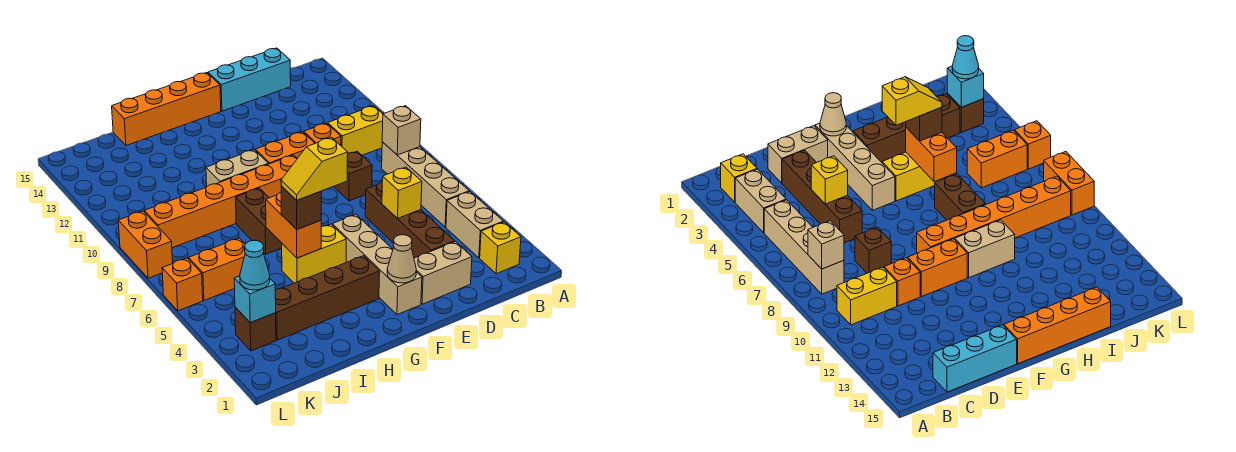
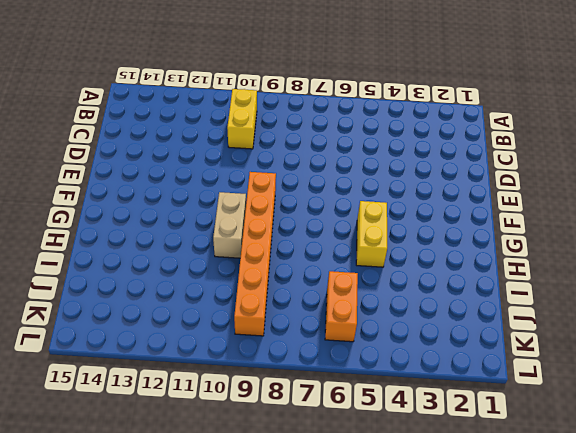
none -> yellow 1x1 brick [480,222,521,274]
none -> tan 1x2 brick [446,192,503,258]
none -> tan 1x4 brick [382,142,469,227]

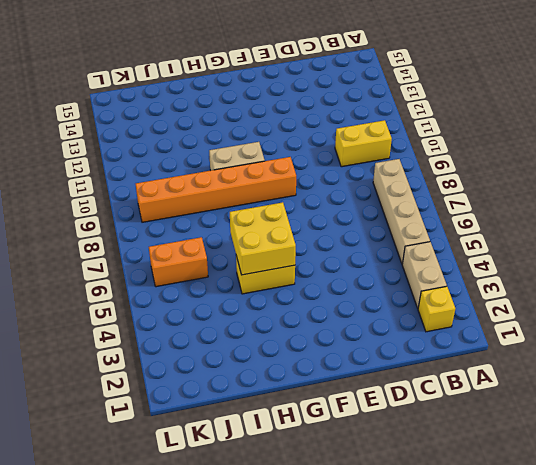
yellow 2x2 brick [230,202,296,275] -> orange 1x2 brick [266,192,321,258]
none -> cyan 1x3 brick [208,48,291,111]
none -> tan 1x2 brick [414,242,472,304]
none -> brown 1x4 brick [365,182,455,258]

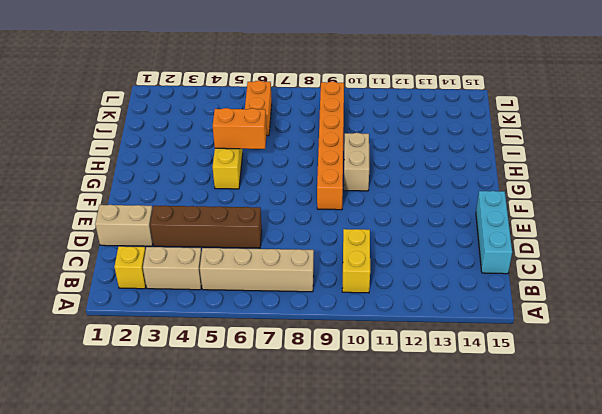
tan 1x2 brick [95,205,153,246] -> tan 1x2 brick turned to [414,242,472,304]
none -> brown 1x1 brick [334,151,372,201]
none -> orange 1x1 brick [304,123,341,145]
none -> orange 1x2 brick [255,132,315,164]

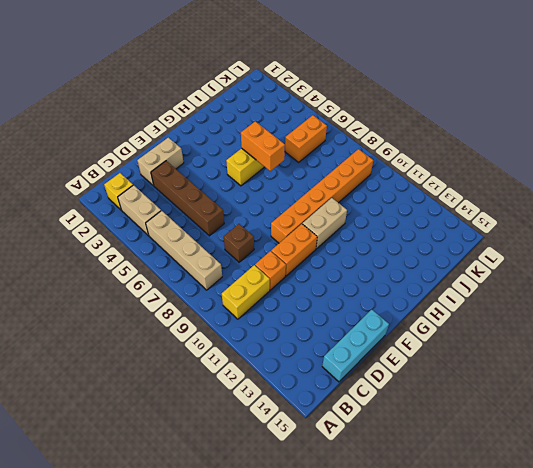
none -> tan 1x4 brick [332,215,422,315]
none -> orange 1x4 brick [112,73,221,145]
none -> brown 1x4 brick [275,256,380,340]

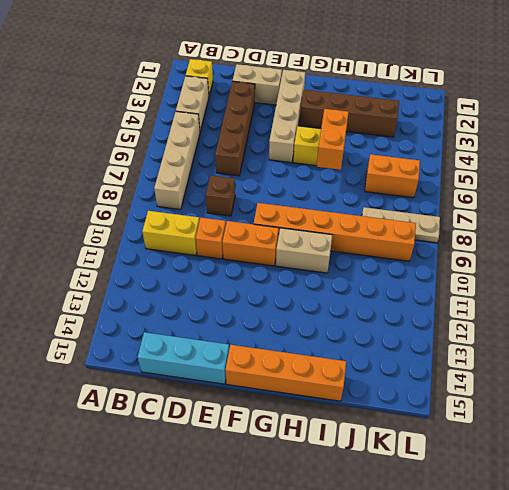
tan 1x3 plate [362,207,440,243] -> orange 1x2 brick [118,211,173,278]
none -> brown 1x2 brick [236,188,282,254]
none -> brown 1x1 brick [235,307,276,351]
none -> orange 1x1 brick [162,258,203,311]

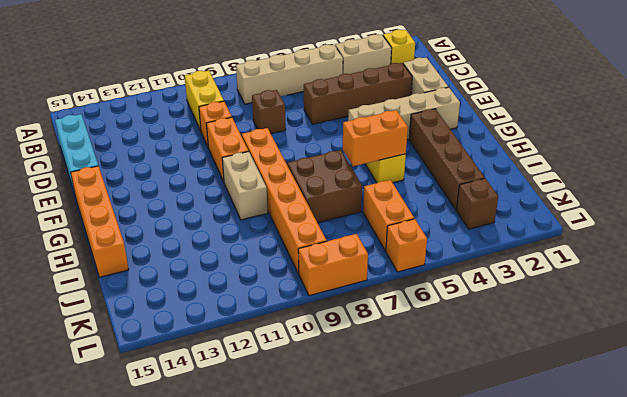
brown 2x2 brick [287,150,362,223] -> brown 1x2 brick [236,188,282,254]
none -> tan 1x1 brick [382,106,421,155]
none -> yellow 1x1 brick [382,167,422,219]
none -> tan 1x1 cone [387,235,416,283]

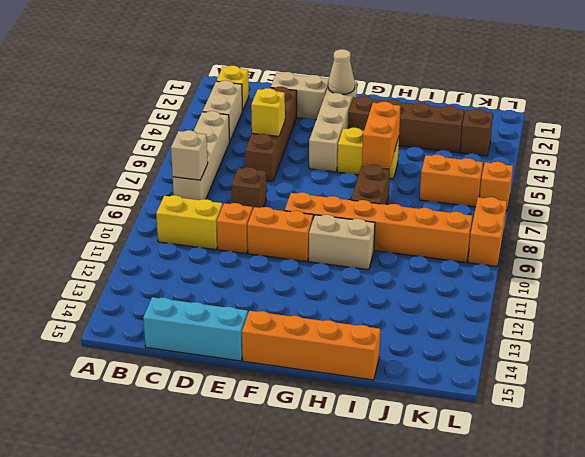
none -> cyan 1x1 brick [234,276,276,323]
none -> brown 1x1 brick [281,186,321,229]
none -> cyan 1x1 cone [240,240,270,290]

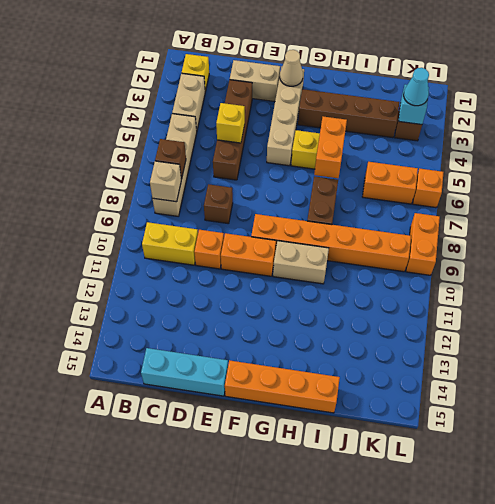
brown 1x1 brick [155,139,186,179] -> brown 1x1 brick moved to [281,186,321,229]
none -> yellow 1x2 slope [281,137,348,200]

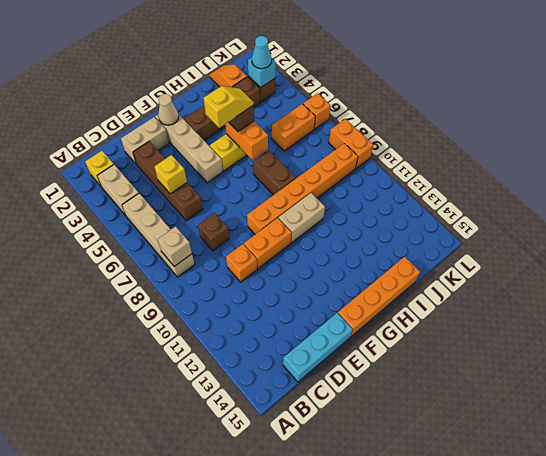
orange 1x2 slope [209,64,247,87] -> none
none -> yellow 1x2 brick [328,106,383,155]

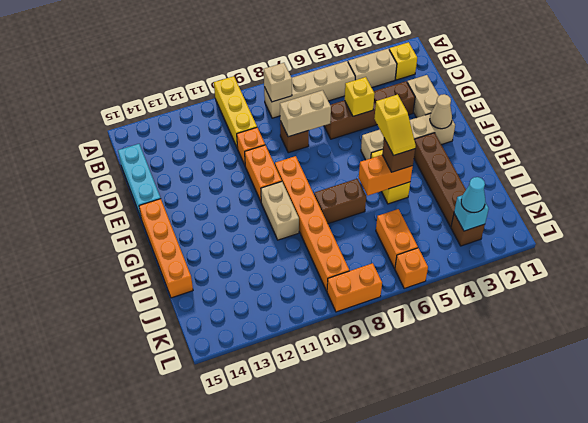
yellow 1x3 brick [214,76,257,148] -> yellow 1x2 brick [328,106,383,155]
tan 1x2 brick [280,90,331,137] -> none

